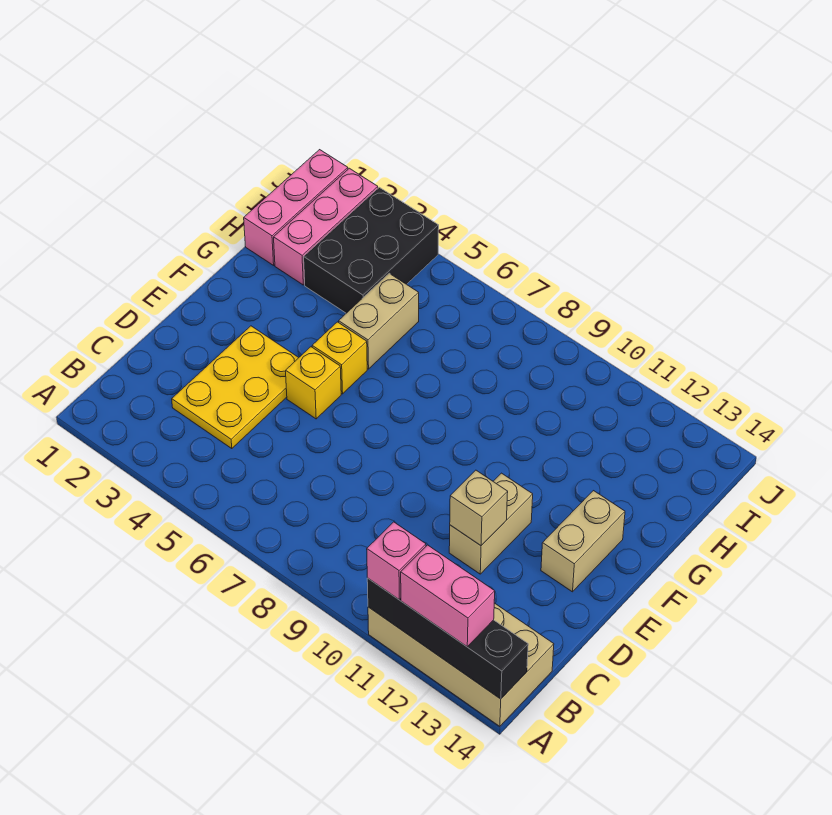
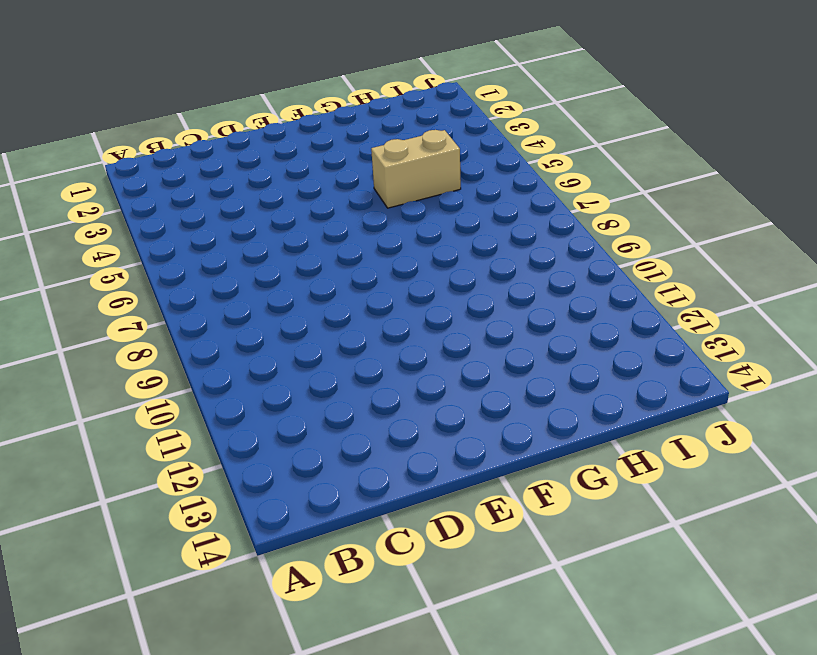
none -> tan 2x4 brick [368,603,554,726]
none -> yellow 2x3 plate [172,326,299,449]
none -> tan 1x2 brick [449,473,533,574]

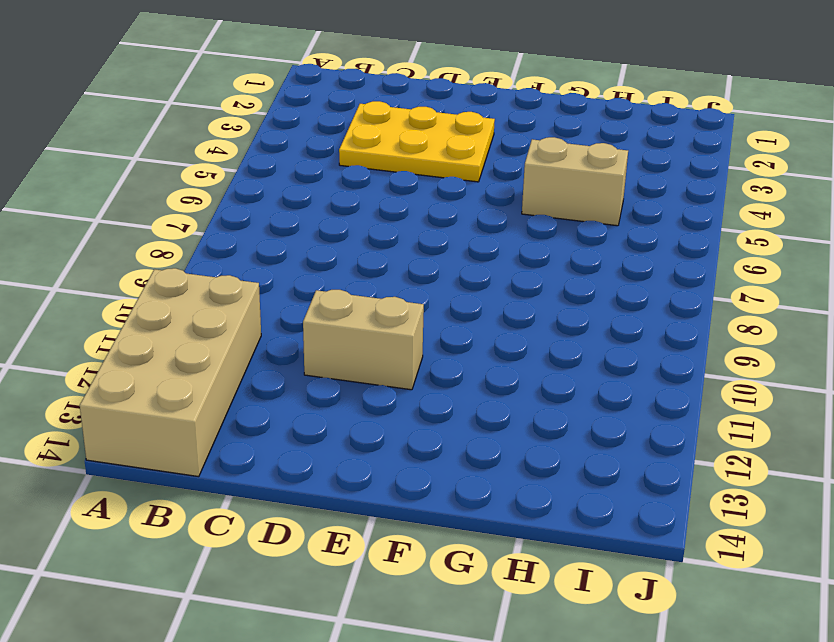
none -> yellow 1x1 brick [286,347,341,419]
none -> tan 1x2 brick [541,491,625,592]
none -> yellow 1x1 brick [312,322,367,394]

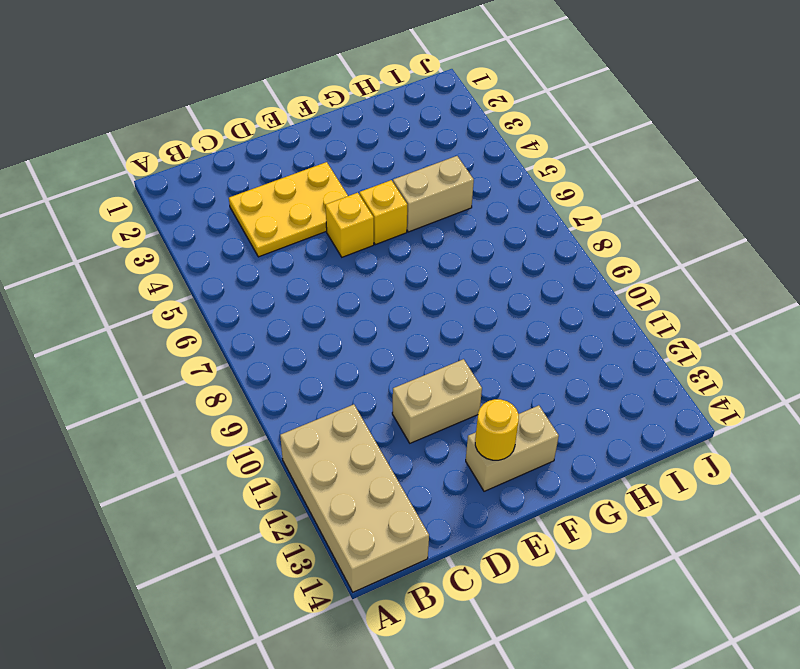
yellow 1x1 round brick [475,399,519,460] -> none
none -> pink 1x3 brick [244,150,348,265]
none -> pink 1x3 brick [274,168,378,285]
none -> black 2x3 brick [304,187,439,313]

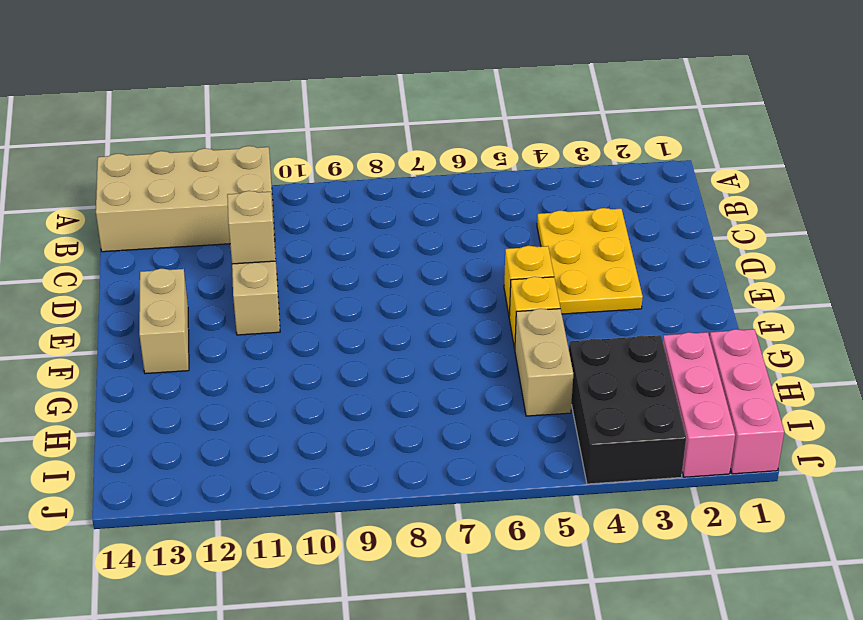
none -> black 1x4 brick [367,578,528,699]
none -> pink 1x1 brick [367,522,426,599]
none -> pink 1x2 brick [401,545,495,647]

